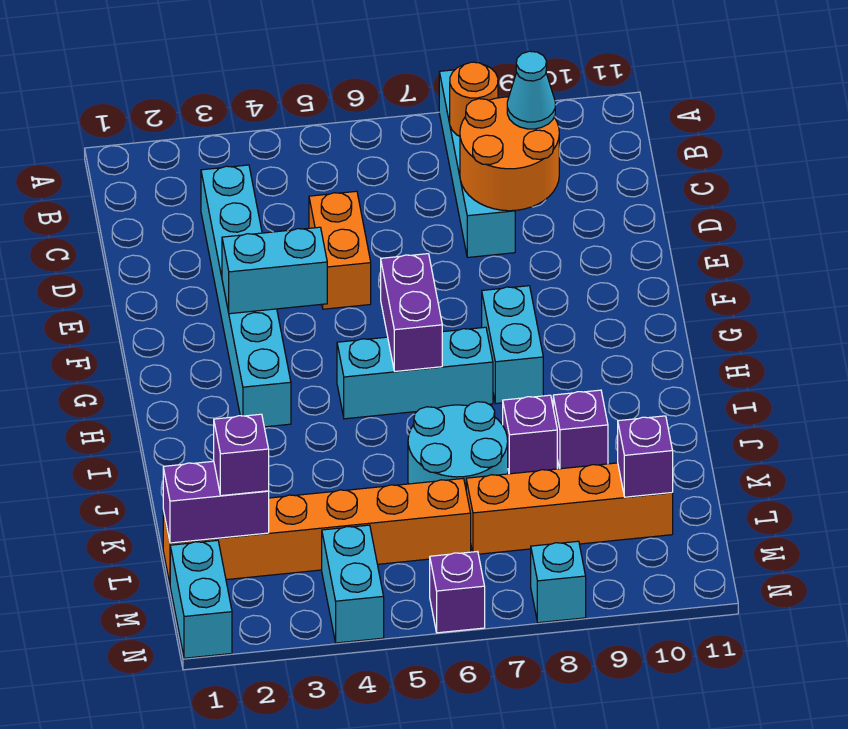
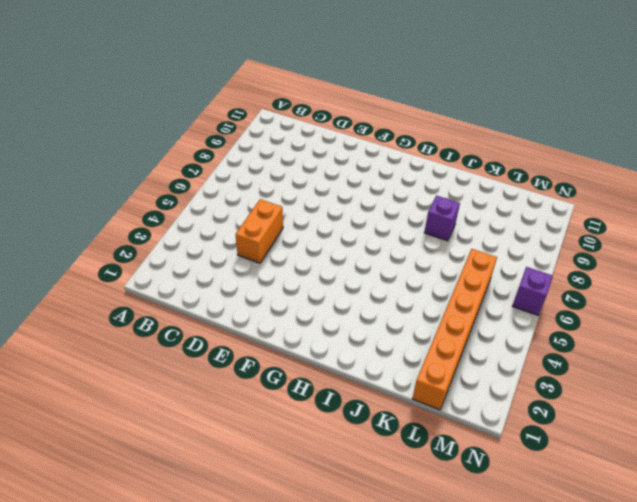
orange 1x2 brick [235,199,283,263] -> orange 1x2 brick turned to [309,191,371,309]
none -> cyan 1x4 brick [439,70,515,257]
none -> cyan 1x6 brick [201,165,291,427]
none -> cyan 1x2 brick [482,286,543,404]

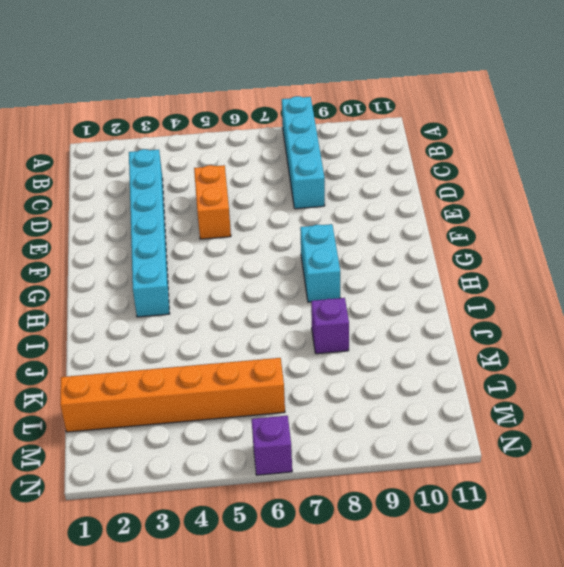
none -> cyan 1x3 brick [337,327,493,419]
none -> cyan 2x2 round brick [408,402,508,487]
none -> purple 1x1 brick [553,390,608,469]

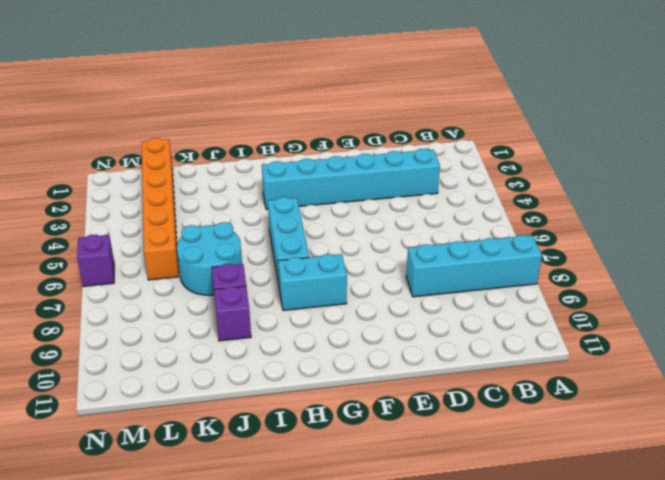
none -> orange 1x2 brick [309,191,371,309]
none -> orange 1x4 brick [466,463,673,554]
none -> cyan 1x2 brick [170,540,232,658]

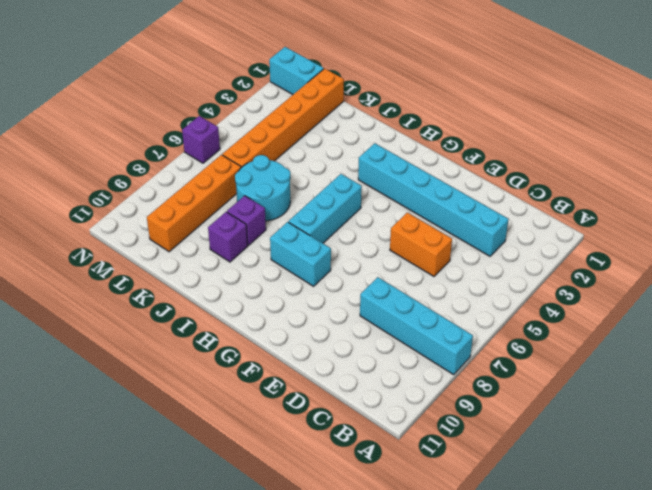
none -> cyan 1x2 brick [322,525,384,643]
none -> cyan 1x1 brick [531,541,586,623]
none -> orange 1x1 round brick [450,62,498,136]

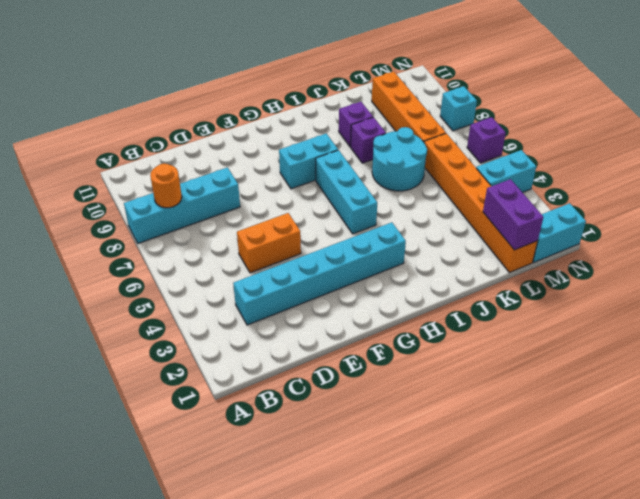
none -> orange 2x2 round brick [460,97,559,211]
none -> cyan 1x2 brick [222,227,327,314]
none -> purple 1x2 brick [381,254,442,371]

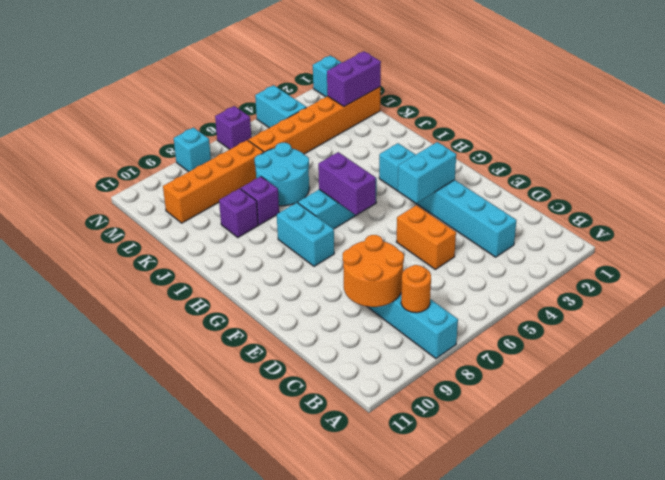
none -> purple 1x1 brick [618,416,673,497]
none -> cyan 1x1 cone [507,51,555,129]
none -> purple 1x1 brick [214,414,269,496]

